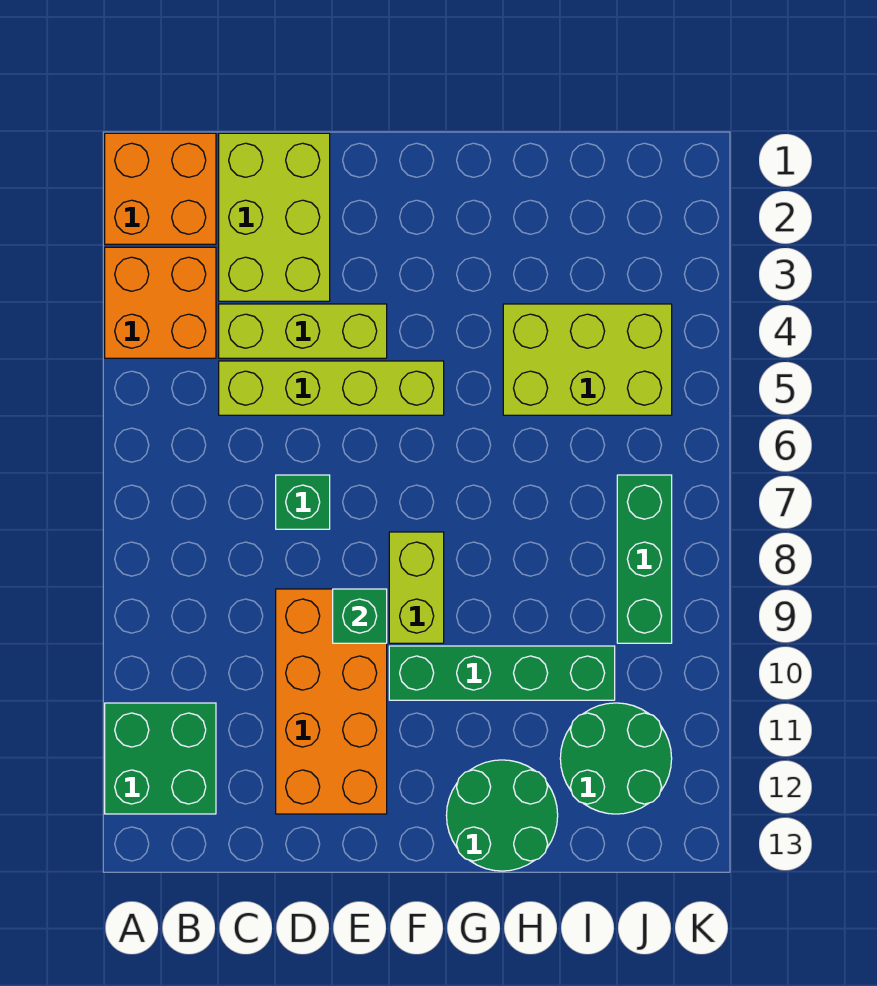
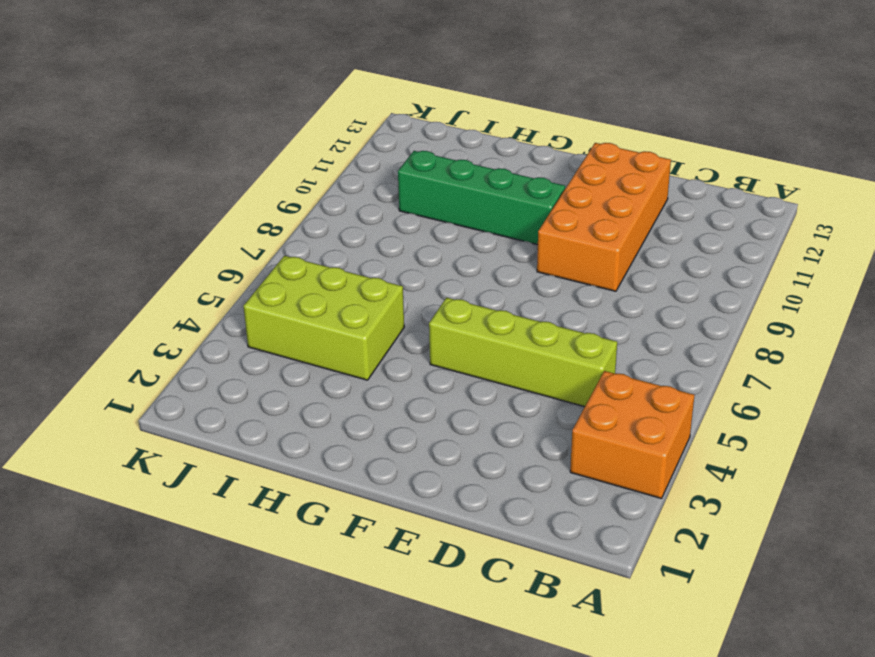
none -> orange 2x2 brick [105,133,216,244]
none -> green 2x2 brick [105,703,216,814]
none -> lime 2x3 brick [219,133,330,301]

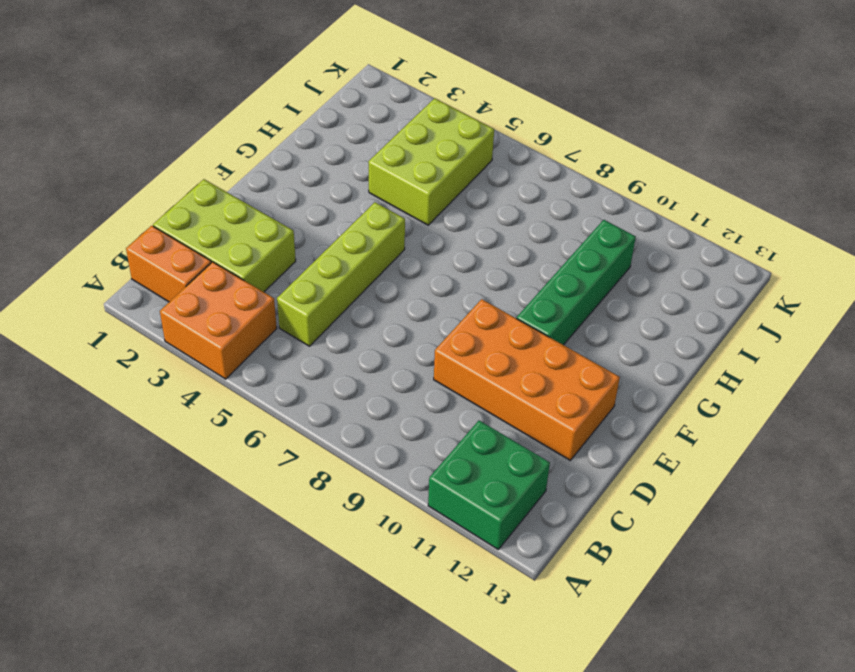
orange 1x2 brick [126,226,211,302] -> orange 2x2 brick [105,133,216,244]
none -> lime 1x3 brick [219,304,387,358]
none -> green 1x1 brick [276,475,330,529]
none -> lime 1x2 brick [389,532,444,643]

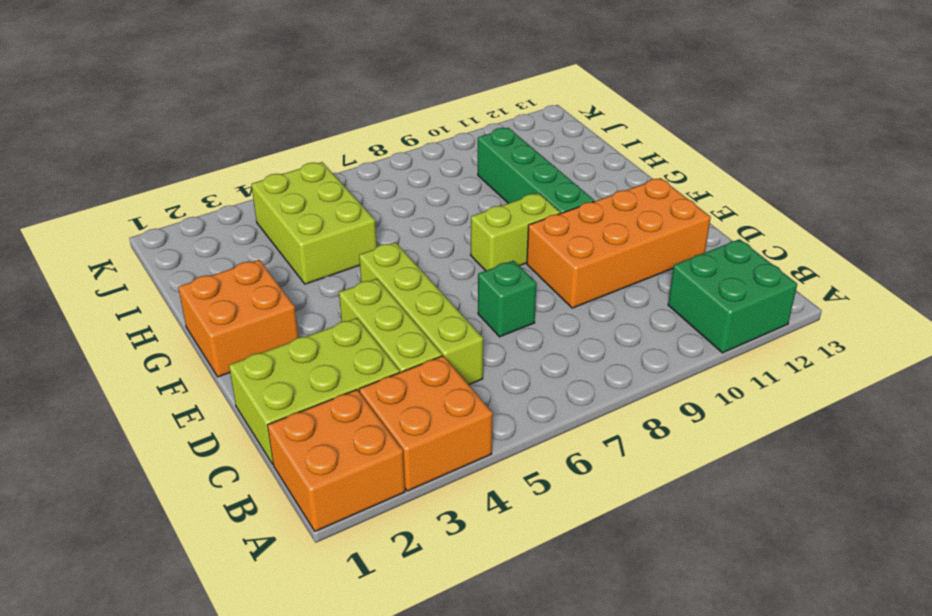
orange 2x2 brick [178,260,298,377] -> none
none -> green 2x2 round brick [446,760,558,871]
none -> green 2x2 round brick [560,703,672,814]
none -> green 1x3 brick [617,475,672,643]

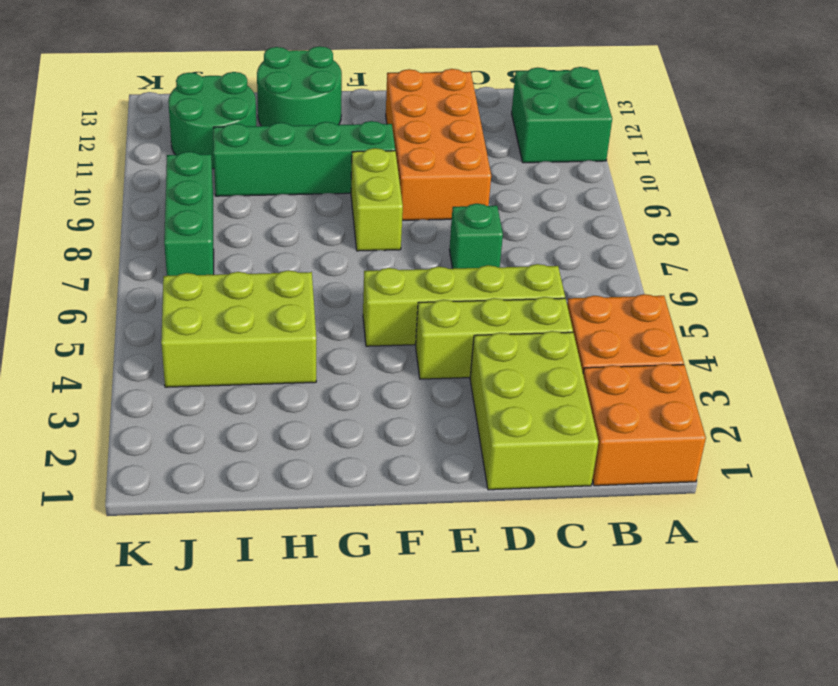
none -> green 1x1 brick [333,589,387,643]

